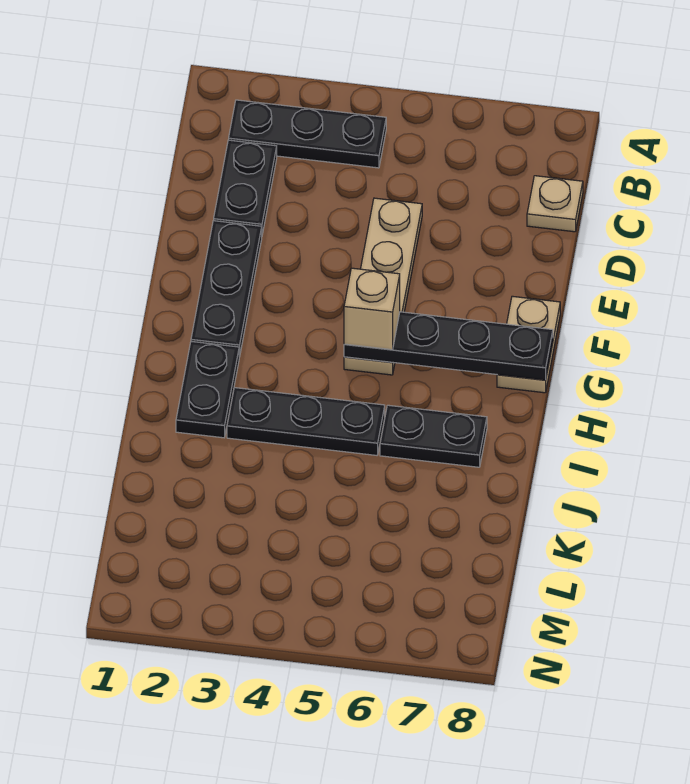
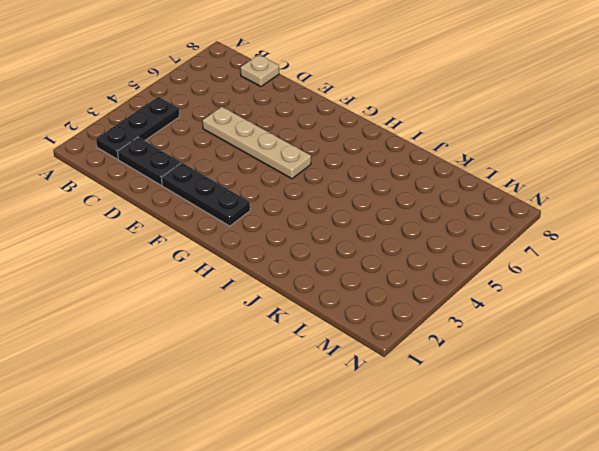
none -> tan 1x2 plate [497,296,560,393]
none -> black 1x2 plate [176,341,239,438]

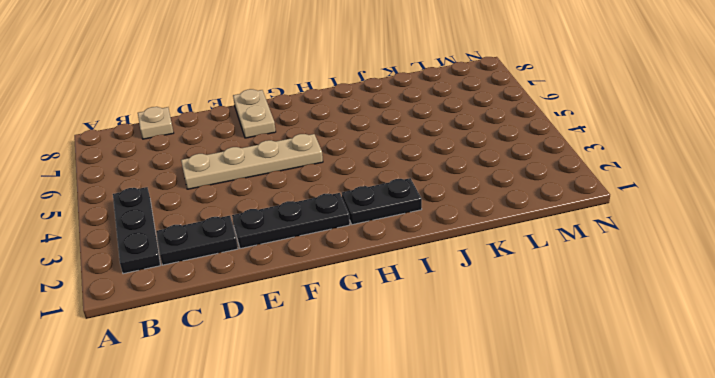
tan 1x2 plate [233,89,276,138] -> tan 1x2 plate turned to [497,296,560,393]
none -> black 1x3 plate [227,388,385,455]
none -> black 1x2 plate [380,405,487,467]

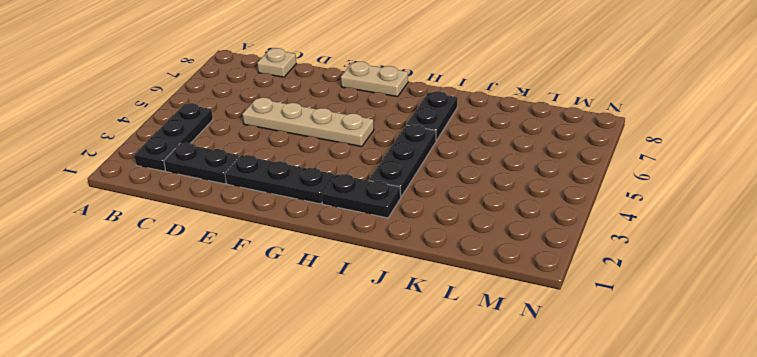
none -> black 1x4 plate [344,312,553,380]
none -> tan 1x1 brick [344,268,400,350]

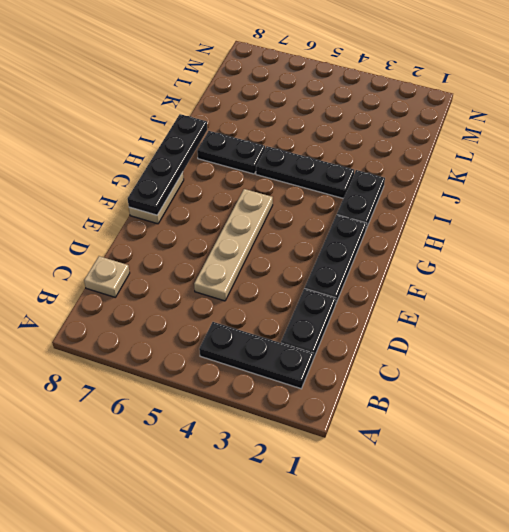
black 1x4 plate [128,114,207,215] -> black 1x4 plate turned to [344,312,553,380]
none -> tan 1x1 brick [344,268,400,350]

